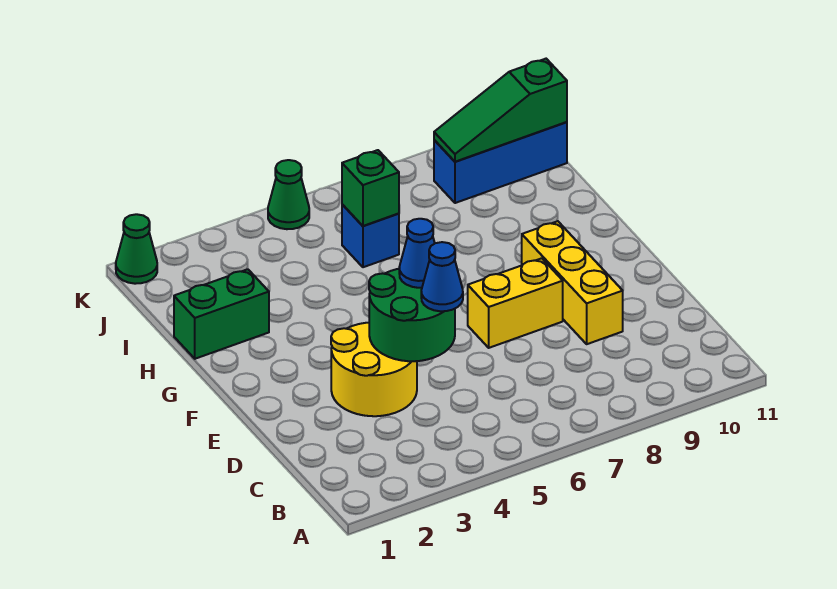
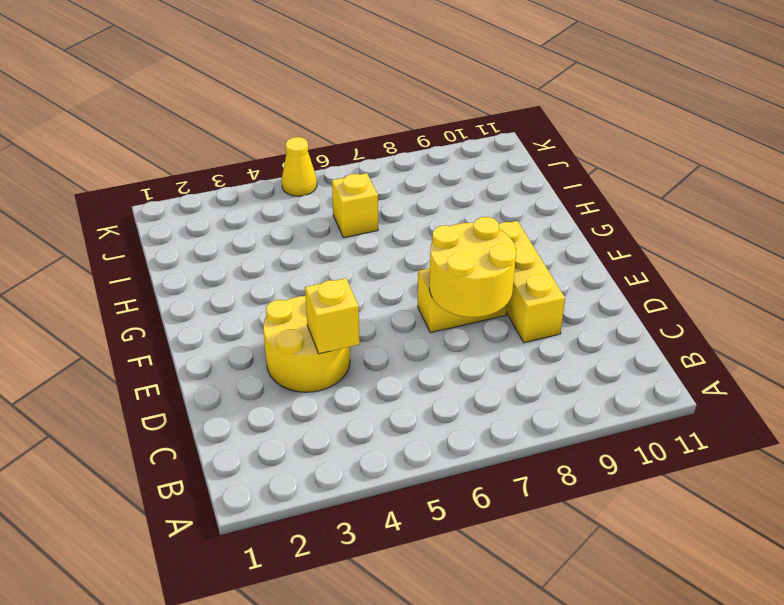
yellow 1x1 brick [305,278,360,354] -> green 2x2 round brick [369,269,455,361]
yellow 2x2 round brick [429,217,516,317] -> none
yellow 1x1 brick [332,173,378,238] -> blue 1x1 brick [342,204,399,267]
yellow 1x1 cone [282,137,317,196] -> green 1x1 cone [268,160,309,229]
none -> green 1x2 brick [174,269,269,359]
none -> blue 1x3 brick [434,122,567,203]
none -> green 1x1 cone [116,214,157,284]

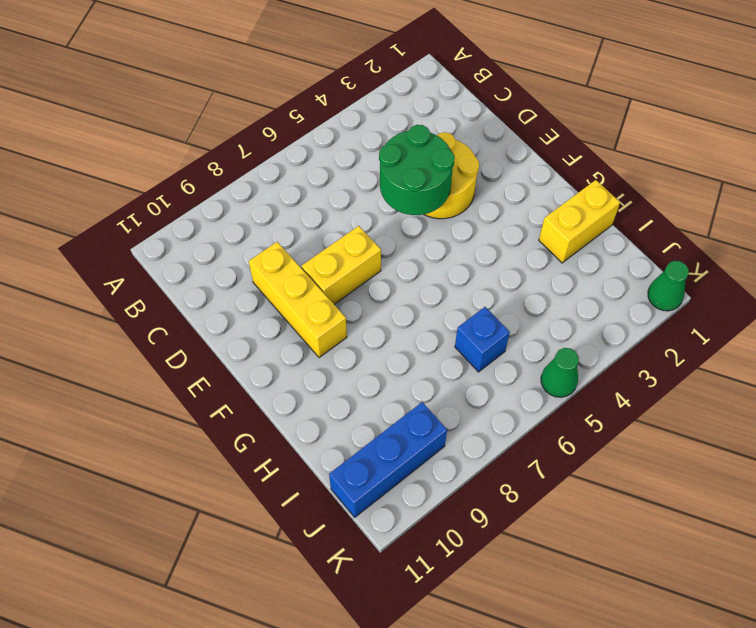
yellow 1x2 brick [539,180,620,263] -> green 1x2 brick [174,269,269,359]
none -> green 1x1 brick [342,150,399,226]
none -> green 1x3 slope [434,59,567,162]
none -> blue 1x1 cone [421,242,463,311]

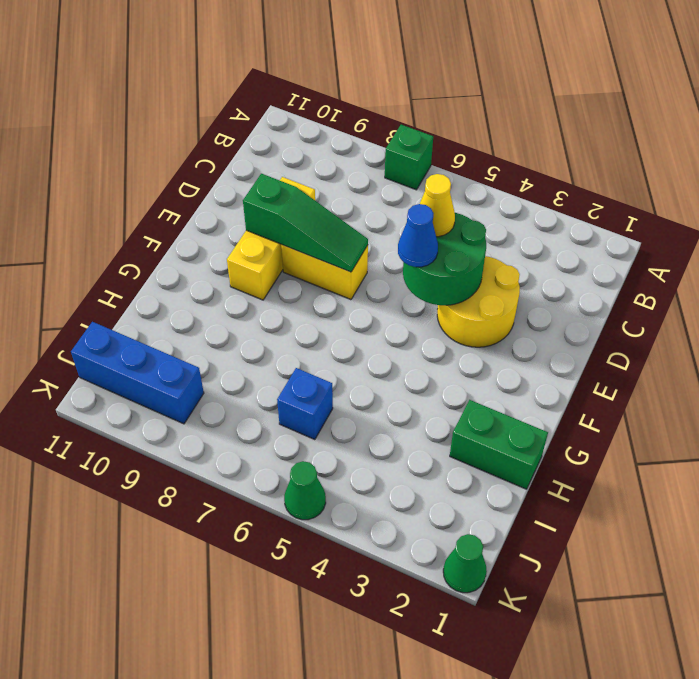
green 1x1 brick [385,125,433,190] -> green 1x1 brick moved to [342,150,399,226]
yellow 1x1 cone [420,174,455,237] -> blue 1x1 cone [421,242,463,311]
green 1x3 slope [243,174,368,272] -> green 1x3 slope moved to [434,59,567,162]

